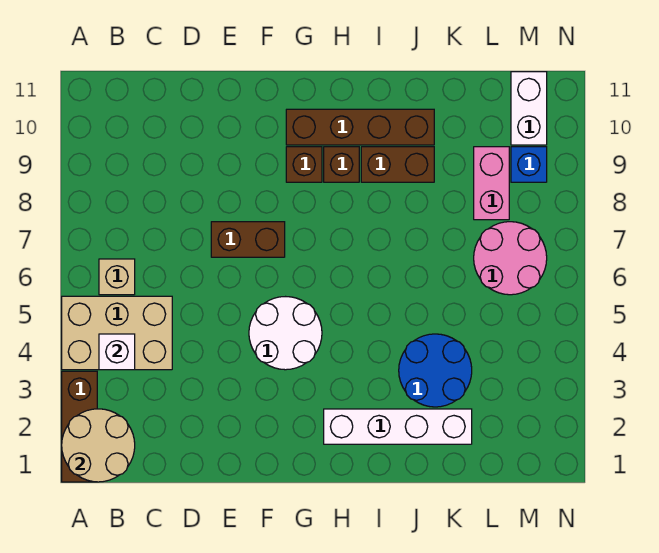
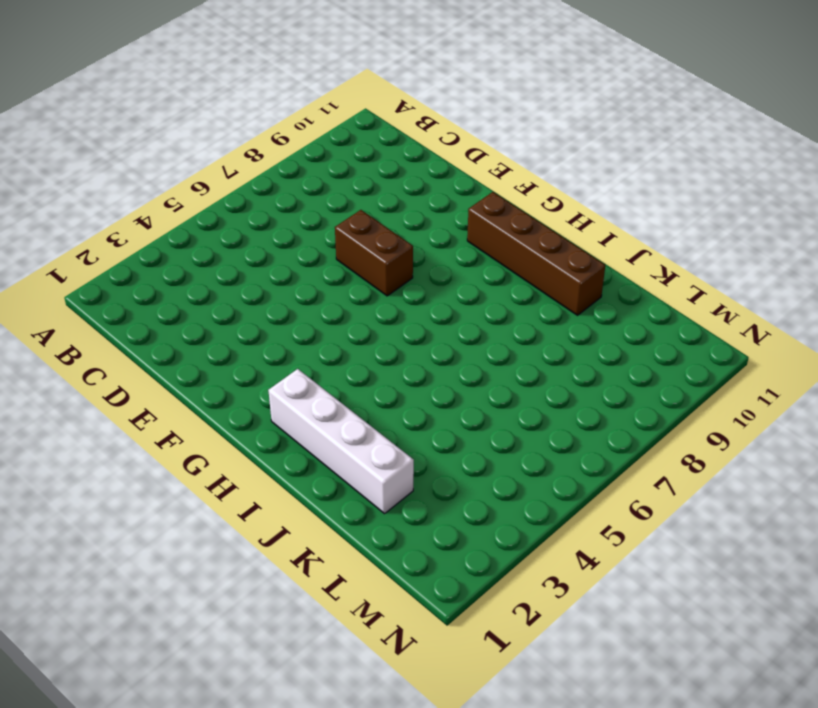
none -> brown 1x3 brick [62,371,97,482]
none -> tan 2x3 brick [62,296,172,370]
none -> tan 1x1 brick [99,259,135,295]

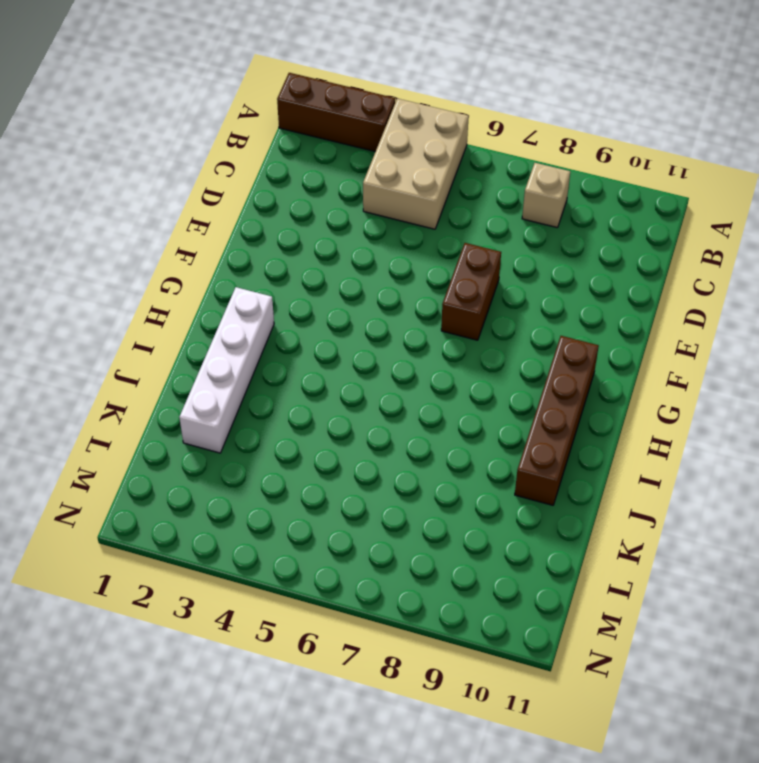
tan 1x1 brick [522,163,570,228] -> tan 1x1 brick moved to [99,259,135,295]
none -> white 2x2 round brick [249,297,322,370]
none -> brown 1x1 brick [286,147,322,182]
none -> brown 1x1 brick [324,147,359,182]

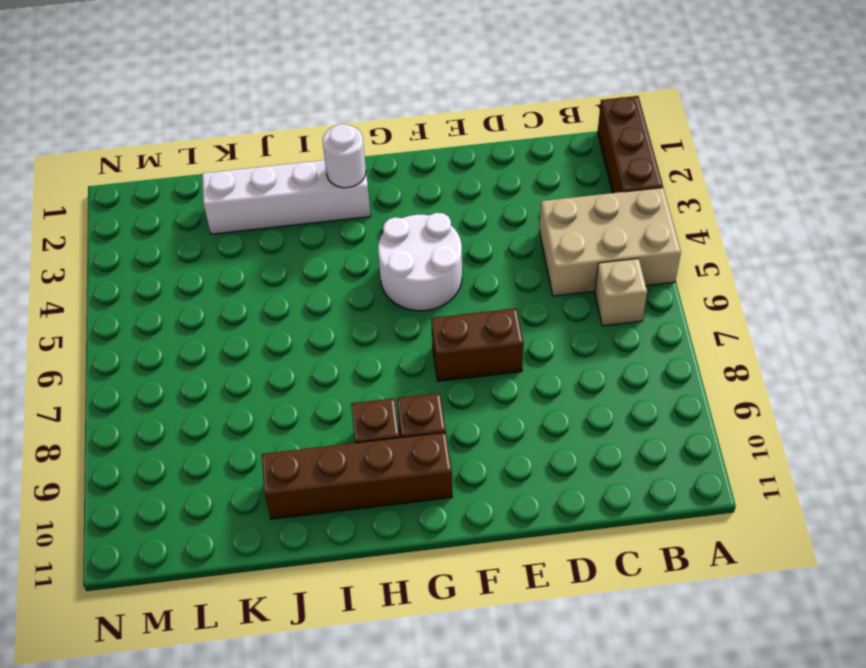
white 1x1 round brick [323,124,366,188] -> none
none -> brown 1x2 brick [361,147,434,182]
none -> blue 2x2 round brick [399,334,472,407]
none -> pink 2x2 round brick [474,222,547,295]

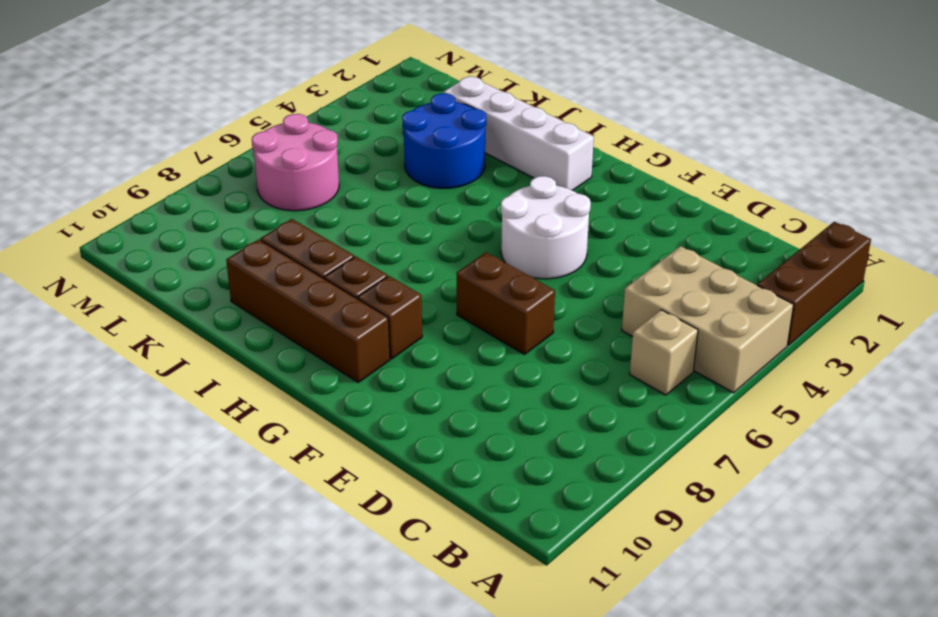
none -> pink 1x2 brick [474,147,509,220]
none -> blue 1x1 brick [511,147,547,182]
none -> white 1x2 brick [511,72,547,145]

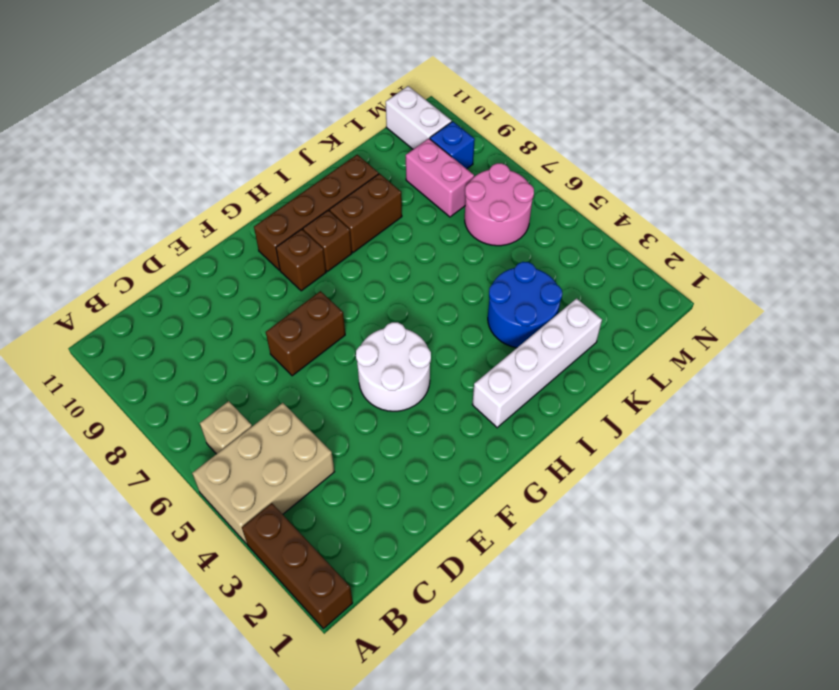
none -> tan 2x2 round brick [62,409,135,482]
none -> white 1x1 brick [99,334,135,370]

